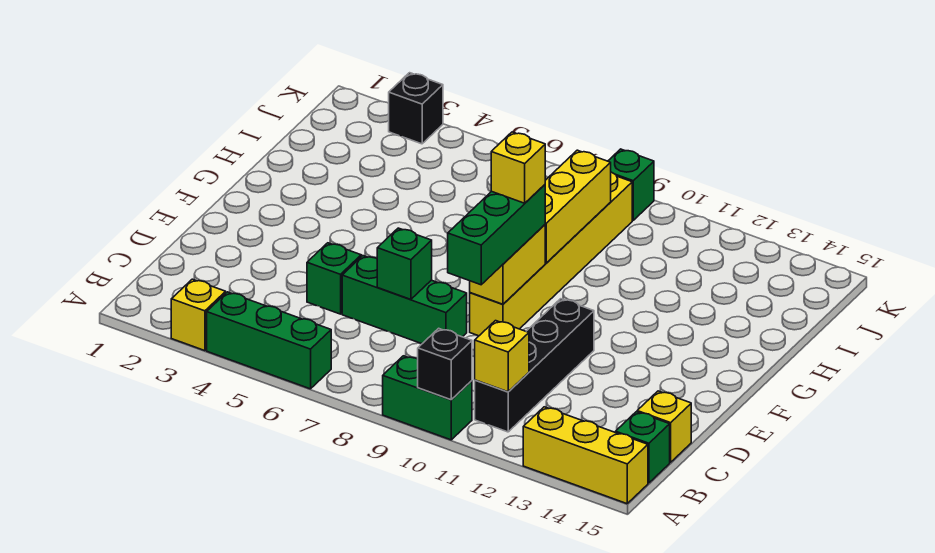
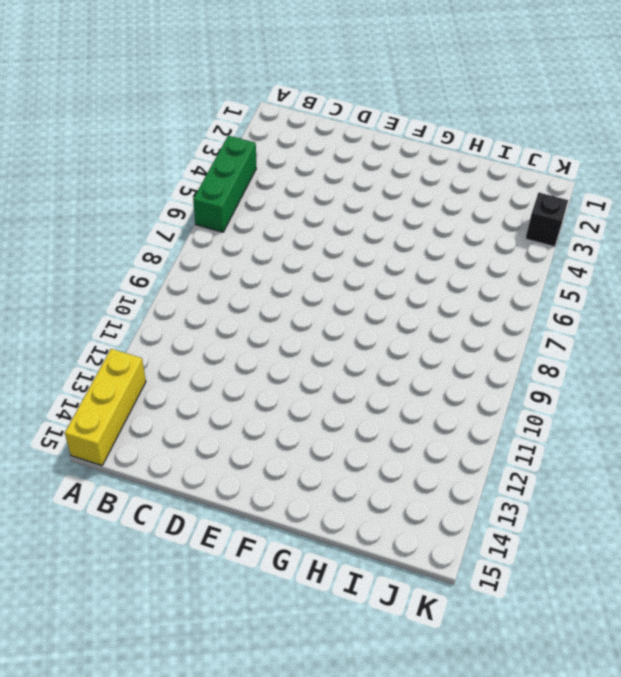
none -> yellow 1x1 brick [171,279,226,351]
none -> green 1x2 brick [383,356,472,440]
none -> black 1x4 brick [475,299,594,432]

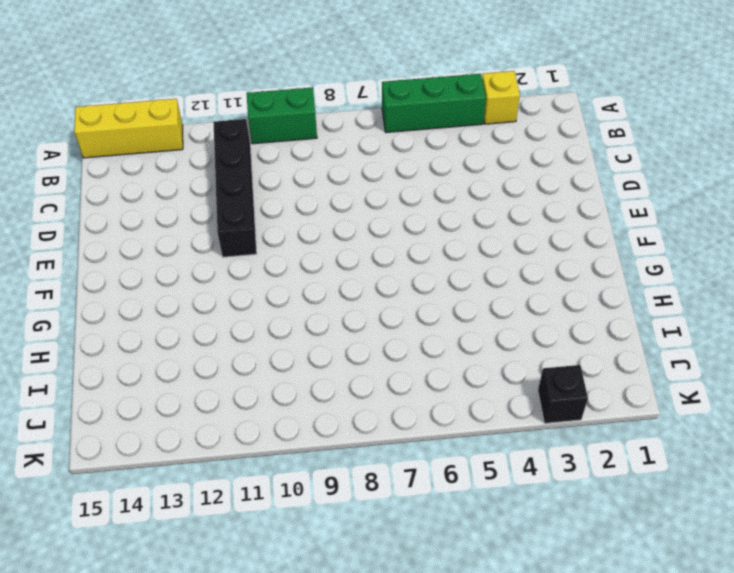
none -> green 1x1 brick [616,412,670,483]
none -> yellow 1x1 brick [637,391,691,462]
none -> green 1x1 brick [307,243,361,314]

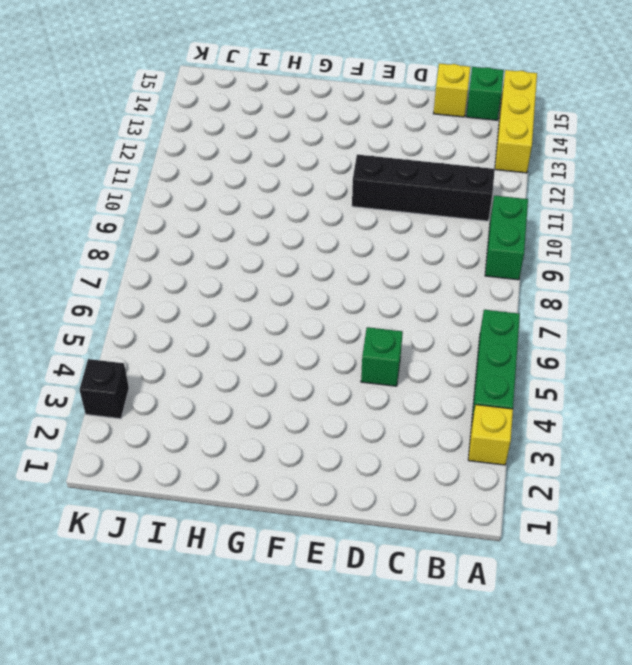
none -> green 1x3 brick [342,256,467,344]
none -> yellow 1x6 brick [470,172,632,336]
none -> green 1x1 brick [608,149,654,220]

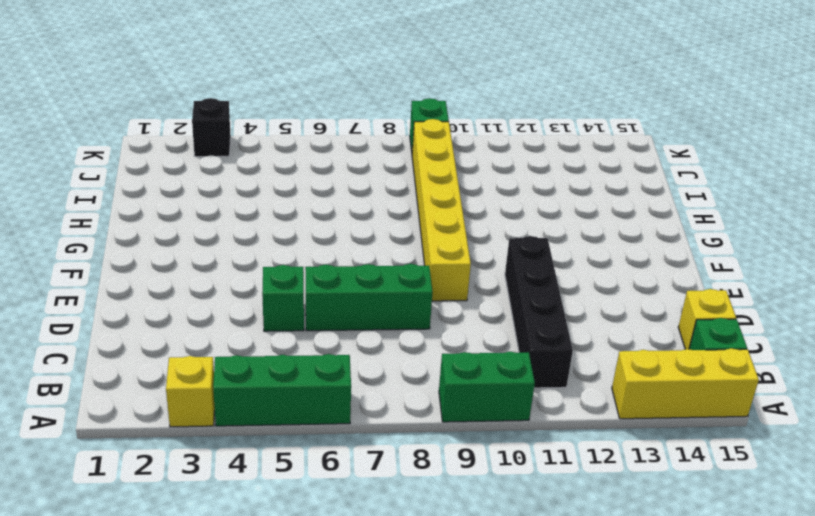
none -> black 1x1 brick [418,328,472,400]
none -> yellow 1x1 brick [475,321,529,392]
none -> green 1x1 brick [377,228,432,299]

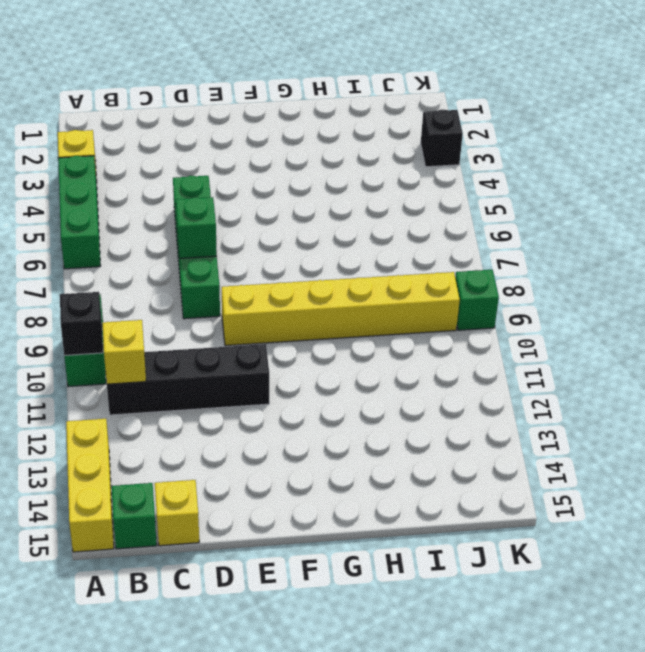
none -> yellow 1x2 brick [470,225,545,304]
none -> yellow 1x3 brick [545,150,611,263]
none -> green 1x3 brick [448,185,545,285]

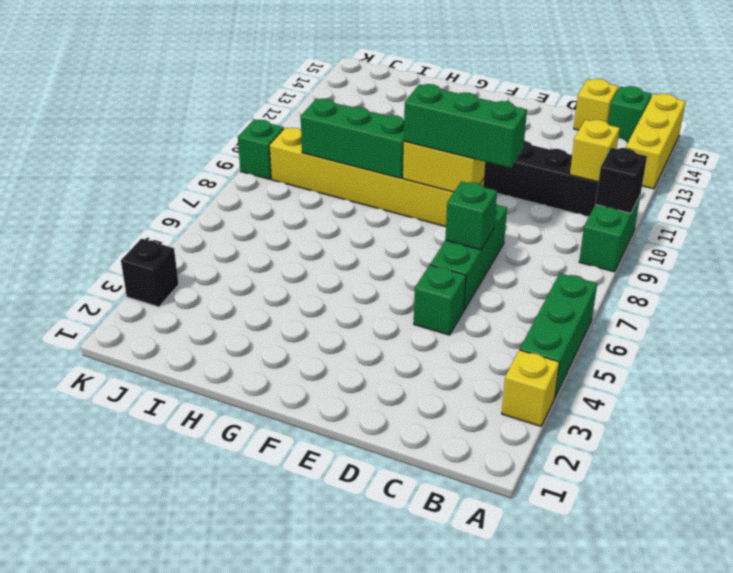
green 1x3 brick [301,98,404,178] -> yellow 1x3 brick [545,150,611,263]
none -> yellow 1x1 brick [491,132,545,203]

